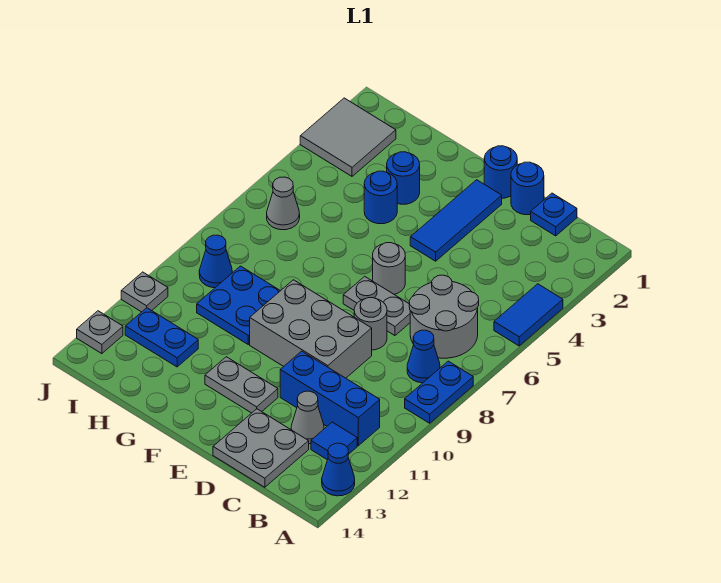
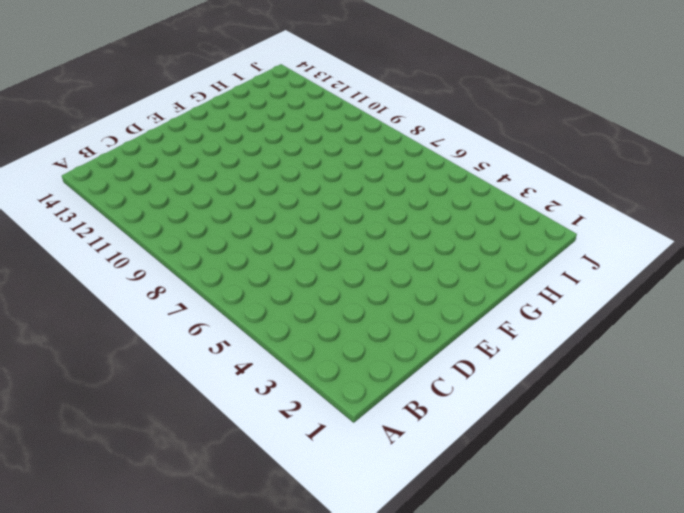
none -> blue 1x2 tile [494,284,563,346]
none -> blue 1x2 plate [405,361,473,423]
none -> blue 1x1 cone [322,443,355,496]

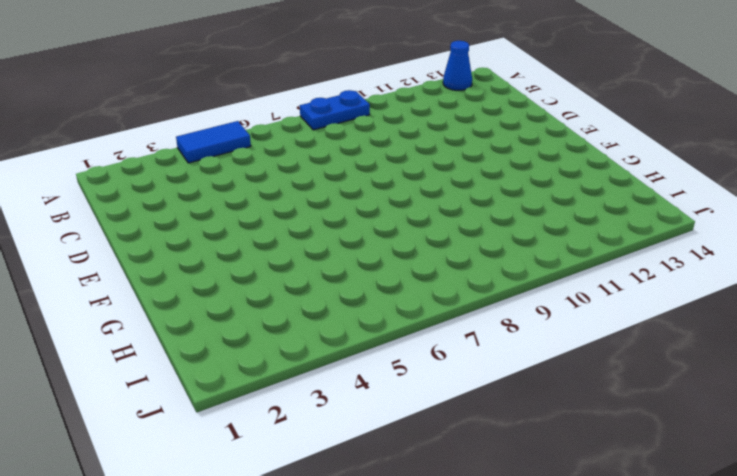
none -> grey 2x2 round brick [409,275,479,358]
none -> blue 1x1 cone [407,330,440,383]
none -> blue 1x3 brick [280,351,380,446]

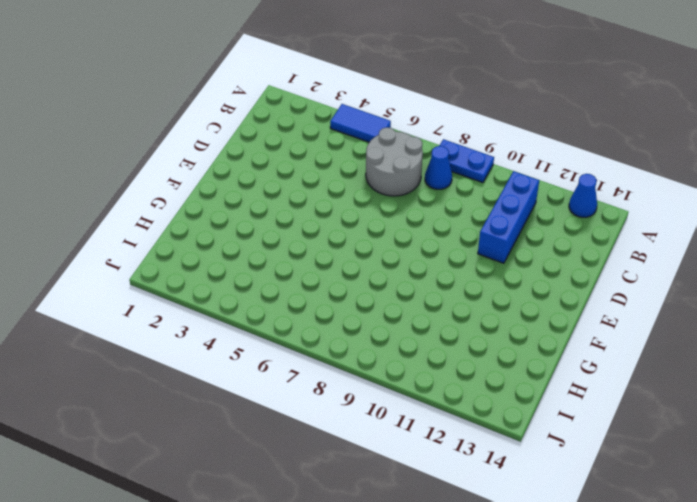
none -> blue 1x1 tile [311,422,357,460]
none -> blue 1x1 plate [531,193,577,236]
none -> grey 1x1 cone [291,391,324,444]

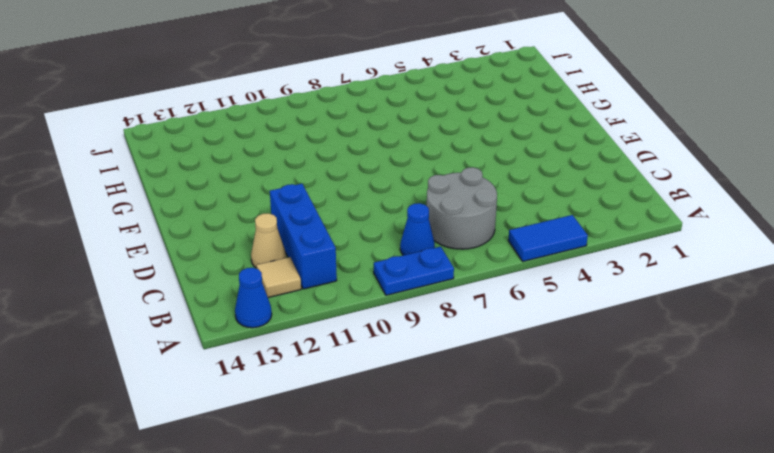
tan 1x1 tile [257,257,301,298] -> blue 1x1 tile [311,422,357,460]
tan 1x1 cone [251,213,286,268] -> grey 1x1 cone [291,391,324,444]
none -> blue 1x1 plate [531,193,577,236]
none -> grey 2x2 plate [213,409,309,487]
none -> blue 1x1 round brick [511,162,544,215]

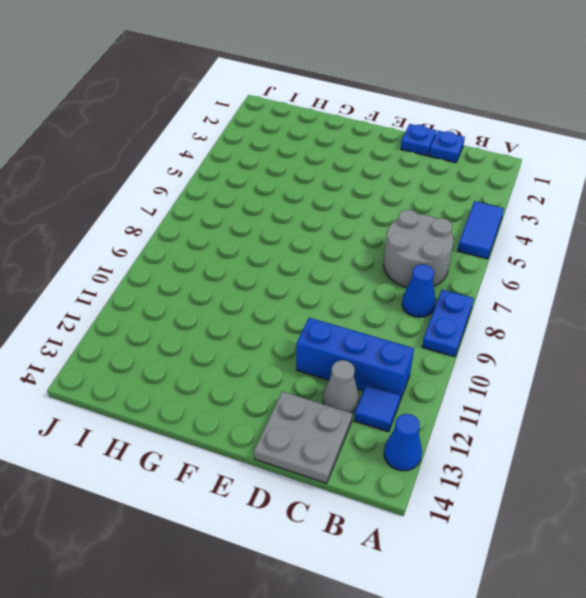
blue 1x1 plate [401,124,436,156] -> blue 1x1 round brick [511,162,544,215]
none -> grey 1x2 plate [343,276,410,335]
none -> grey 1x1 round brick [354,298,387,350]
none -> grey 2x3 brick [250,280,372,378]

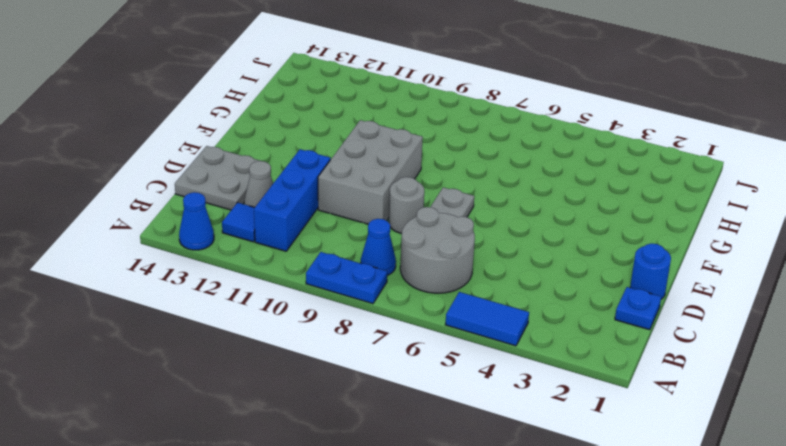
none -> blue 1x1 round brick [484,146,517,198]
none -> blue 1x3 tile [410,180,502,261]
none -> grey 1x1 round brick [373,243,405,294]

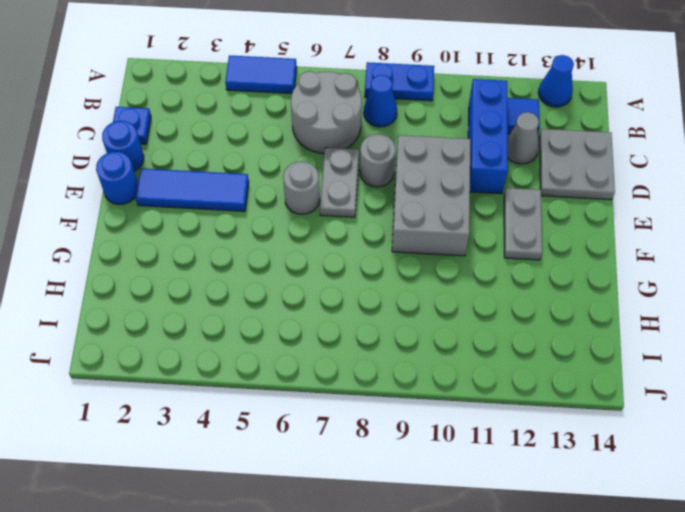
none -> blue 1x1 round brick [387,152,420,204]
none -> blue 1x1 round brick [364,171,397,224]
none -> blue 2x2 plate [197,266,280,344]

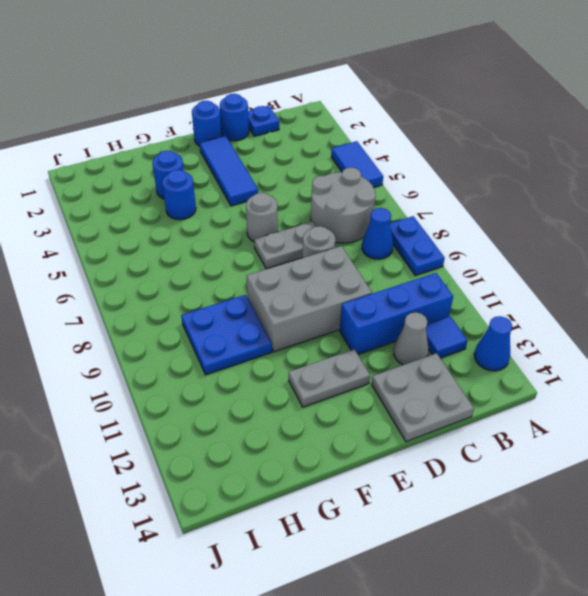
none -> blue 1x2 plate [125,308,198,367]
none -> grey 2x2 tile [300,98,396,176]
none -> grey 1x1 cone [267,177,300,230]

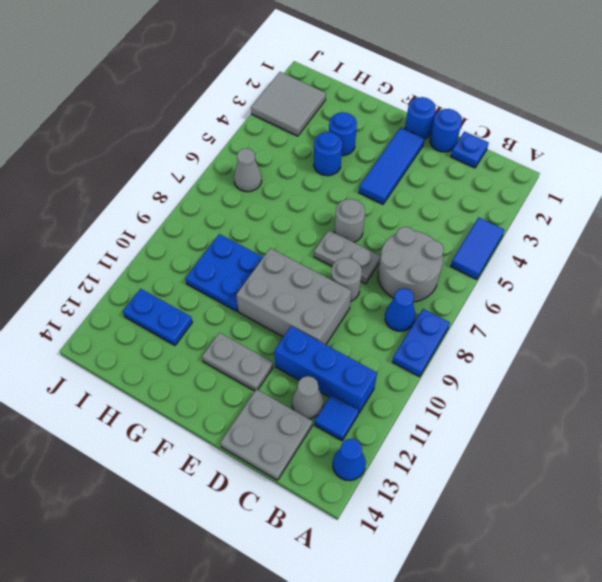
none -> blue 1x1 cone [199,235,232,288]
none -> grey 1x1 plate [121,272,168,312]
none -> grey 1x1 plate [77,311,123,354]

